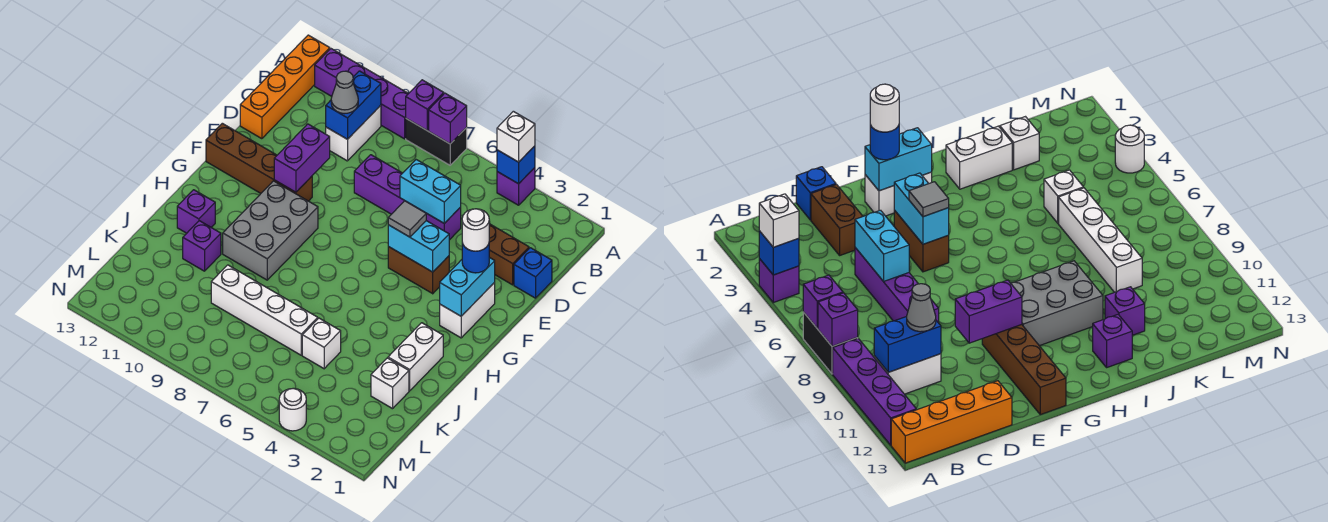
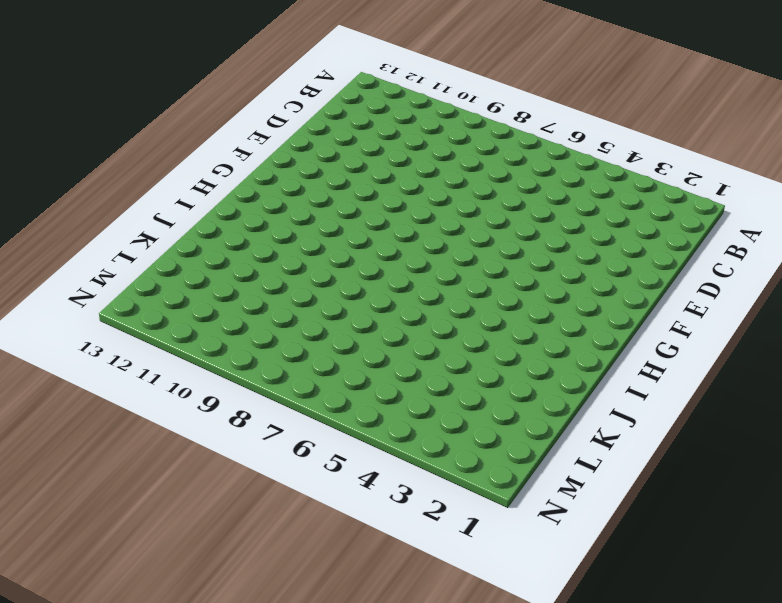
none -> purple 1x1 brick [497,168,535,205]
none -> black 1x2 brick [406,119,467,165]
none -> purple 1x4 brick [315,49,408,139]
none -> orange 1x4 brick [240,35,330,139]

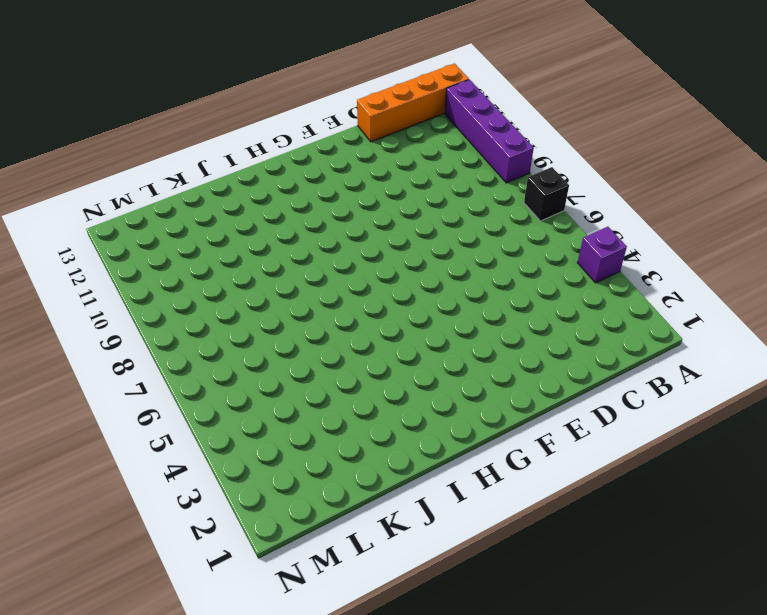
black 1x1 brick [524,167,569,221] -> black 1x2 brick [406,119,467,165]
none -> white 1x2 brick [326,105,381,161]
none -> blue 1x1 brick [514,248,552,298]
none -> brown 1x2 brick [489,224,529,285]
none -> purple 1x4 brick [354,155,461,240]

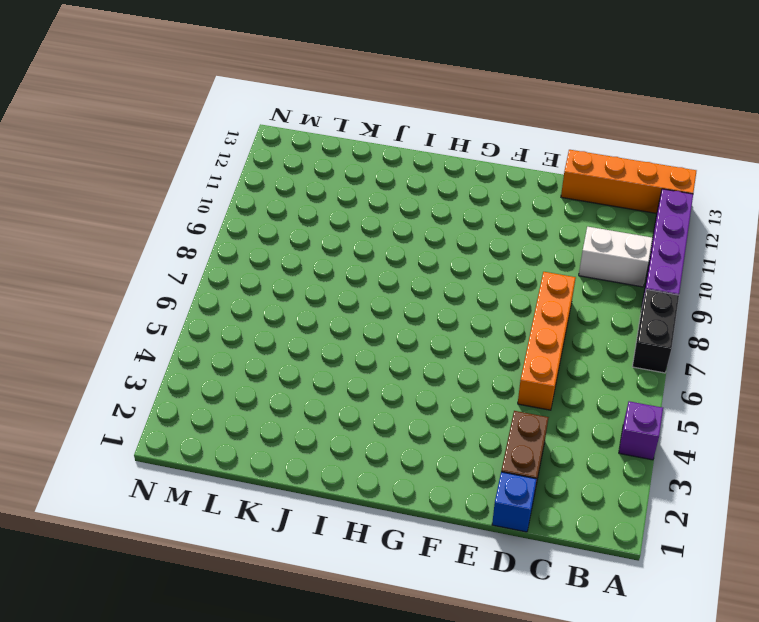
orange 1x4 brick [518,272,576,410] -> purple 1x4 brick [354,155,461,240]
none -> white 1x2 brick [440,282,495,338]
none -> brown 1x2 brick [388,247,449,294]
none -> brown 1x4 brick [206,123,312,201]
none -> grey 2x3 brick [223,181,318,280]

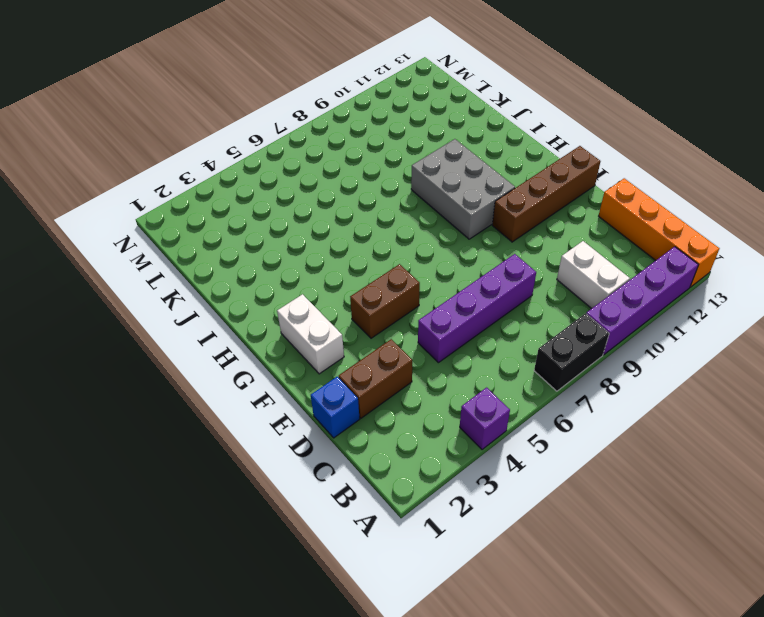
none -> white 1x2 brick [388,323,443,391]
none -> purple 1x1 brick [177,190,215,233]
none -> purple 1x1 brick [183,221,221,271]
none -> white 1x1 brick [371,358,409,409]

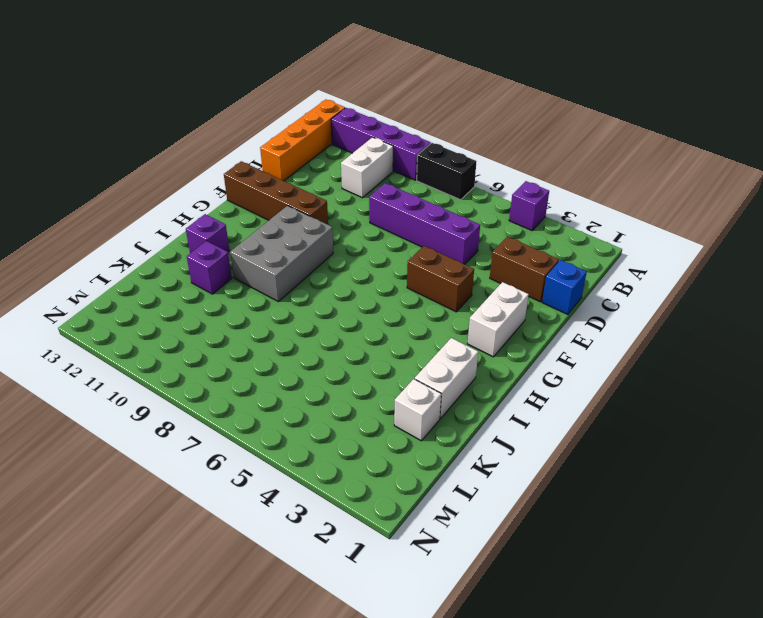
none -> white 1x1 brick [302,318,341,369]
none -> white 1x4 brick [211,265,318,355]
none -> white 1x1 round brick [279,389,306,431]
none -> blue 1x1 brick [497,146,535,184]

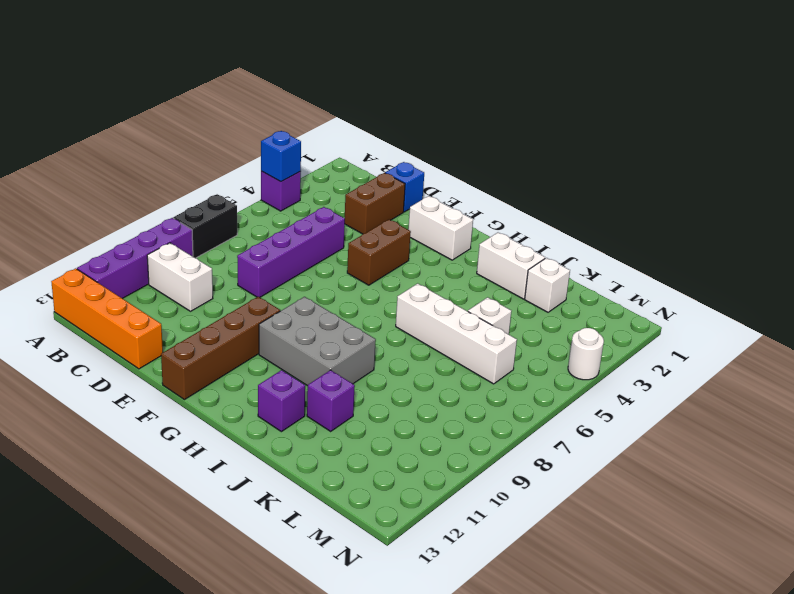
white 1x4 brick [396,283,517,384] -> white 1x4 brick turned to [211,265,318,355]
none -> purple 1x1 brick [429,93,467,144]
none -> purple 1x1 brick [406,80,444,131]
none -> blue 1x2 brick [326,71,381,139]
none -> cyan 1x2 brick [400,160,461,223]

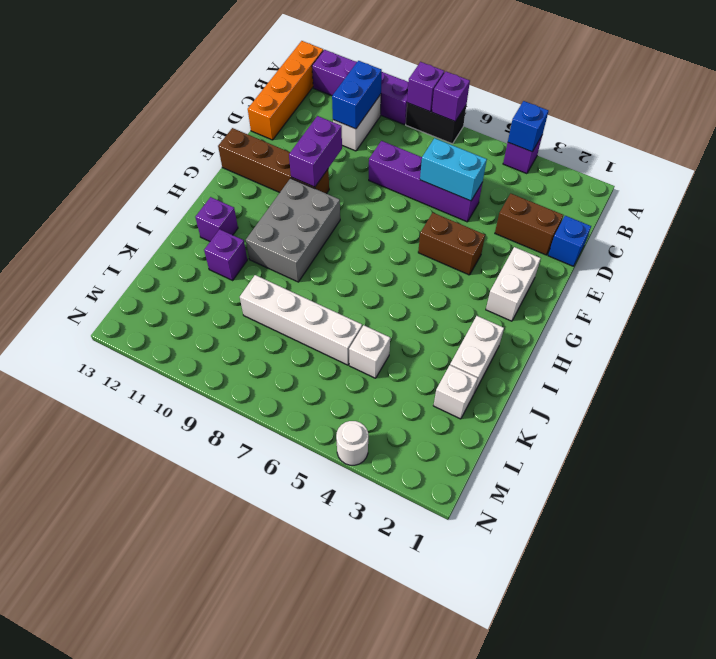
none -> cyan 1x2 brick [440,257,495,316]
none -> cyan 1x2 brick [388,221,449,272]
none -> white 1x1 brick [497,111,535,162]
none -> grey 1x1 cone [331,71,358,114]

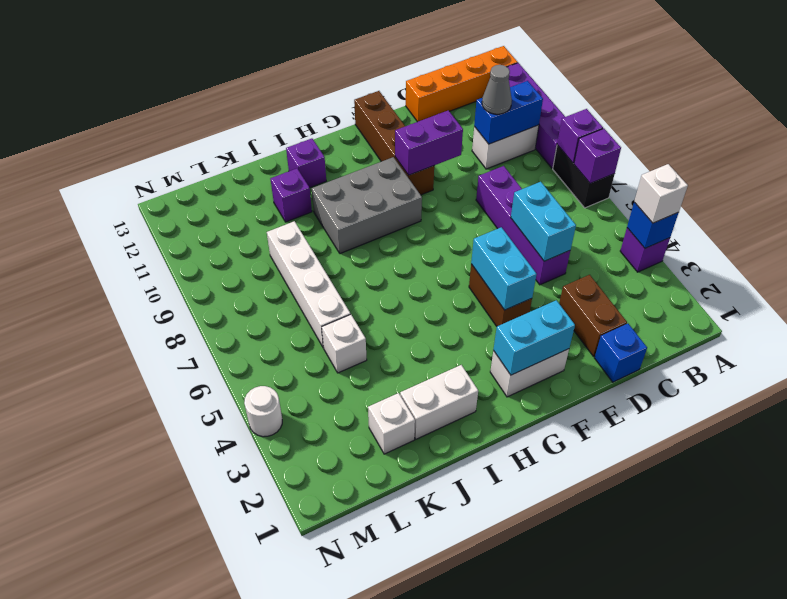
none -> blue 1x1 round brick [462,243,489,273]
none -> grey 1x1 tile [388,201,426,237]
none -> white 1x1 round brick [462,209,489,251]

